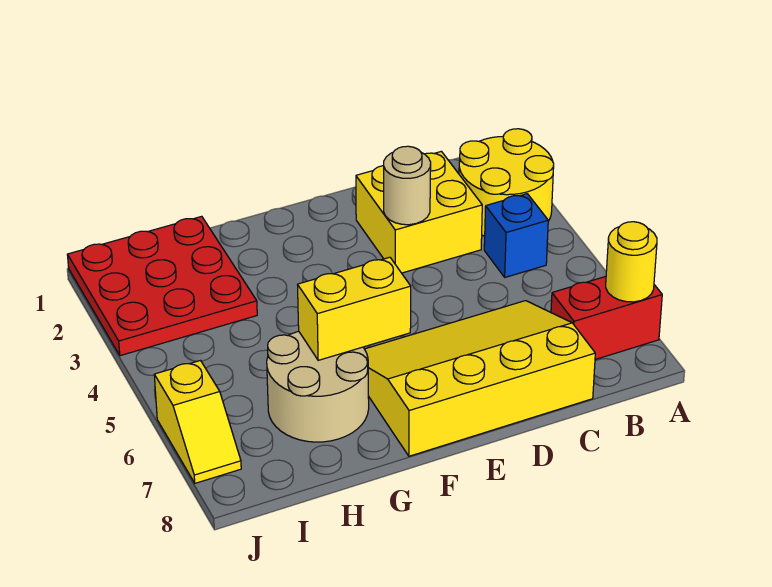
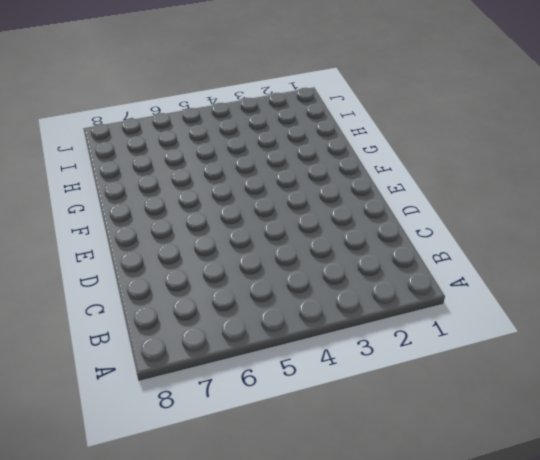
none -> yellow 2x2 round brick [459,129,554,236]
none -> red 1x2 brick [551,277,662,360]

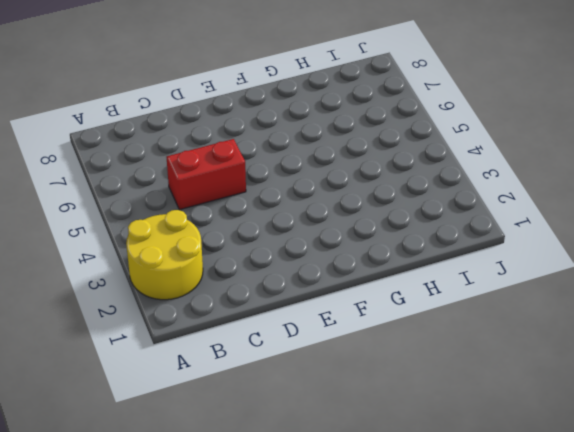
red 1x2 brick [167,139,246,210] -> red 1x2 brick moved to [551,277,662,360]
none -> blue 1x1 brick [484,194,548,277]
none -> yellow 2x2 brick [356,151,482,273]

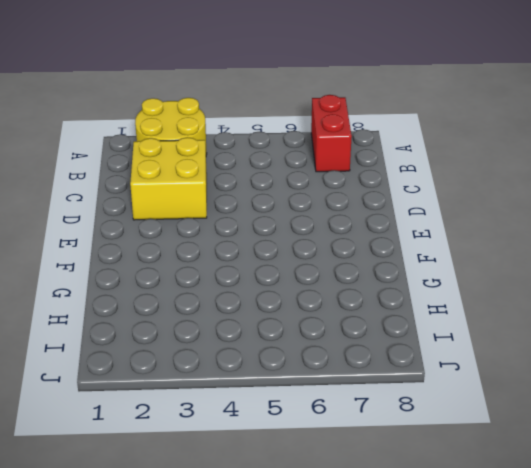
none -> blue 1x1 brick [484,194,548,277]
none -> yellow 3x4 slope [365,301,595,456]

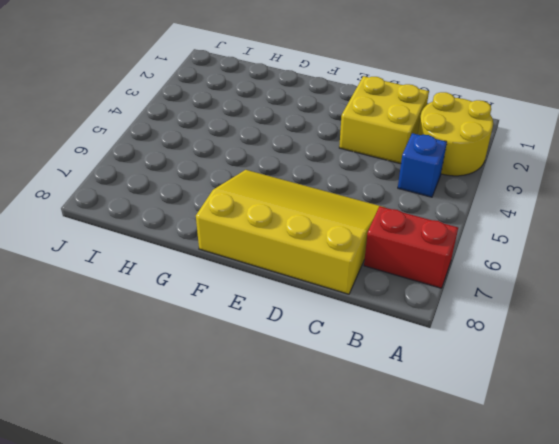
none -> tan 2x2 round brick [267,331,369,442]
none -> red 3x3 plate [67,216,257,356]

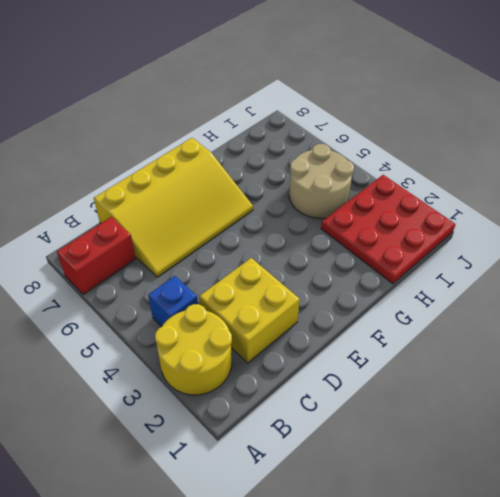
tan 2x2 round brick [289,144,354,218] -> tan 2x2 round brick moved to [267,331,369,442]
none -> yellow 1x2 slope [154,361,241,483]
none -> yellow 1x1 round brick [606,222,657,302]

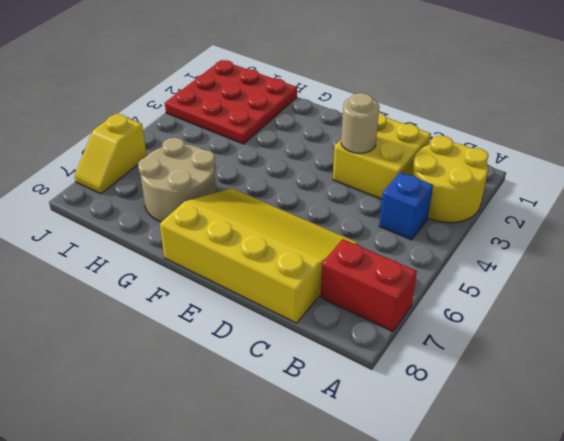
none -> yellow 1x1 round brick [606,222,657,302]
none -> yellow 1x2 brick [298,257,411,360]

